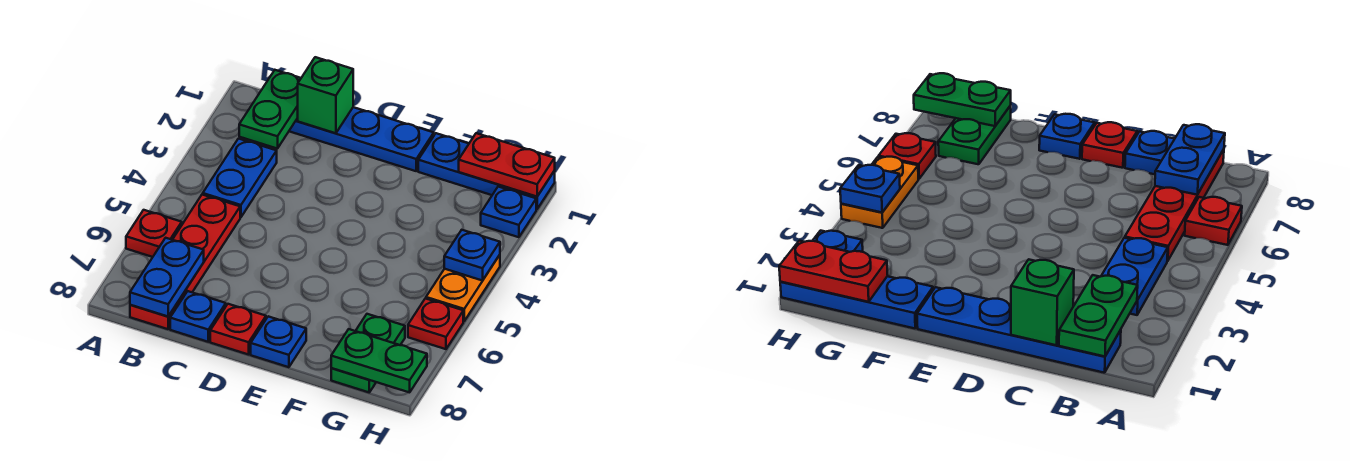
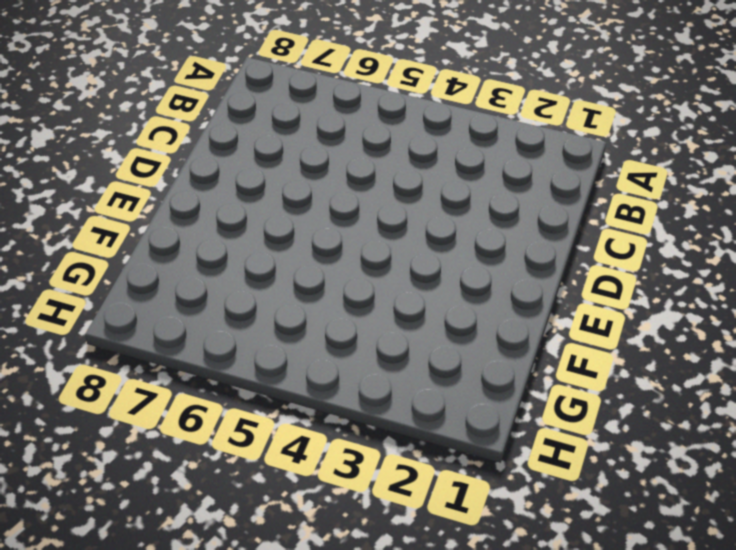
none -> red 1x1 plate [126,210,182,257]
none -> blue 1x4 plate [289,107,434,171]
none -> blue 1x2 plate [203,139,277,217]

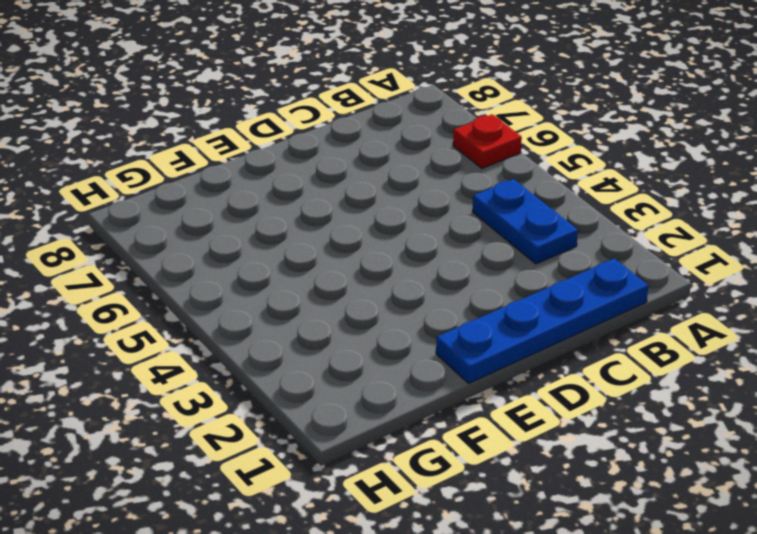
none -> red 1x4 plate [130,194,240,329]
none -> blue 1x1 plate [170,291,226,342]
none -> red 1x1 plate [210,304,266,355]

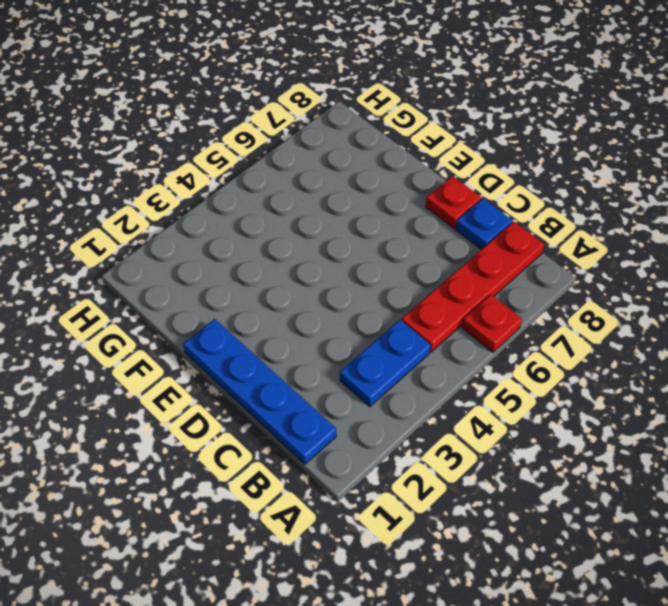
none -> blue 1x1 plate [251,316,306,367]
none -> blue 1x3 plate [418,133,555,209]
none -> green 1x2 plate [331,314,405,392]

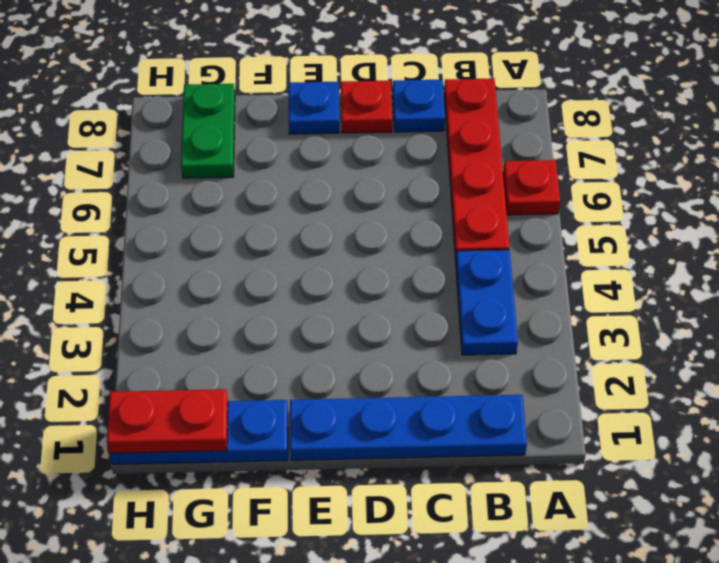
none -> blue 1x1 plate [481,187,536,237]
none -> orange 1x2 plate [426,255,500,321]
none -> red 1x1 plate [408,298,463,349]

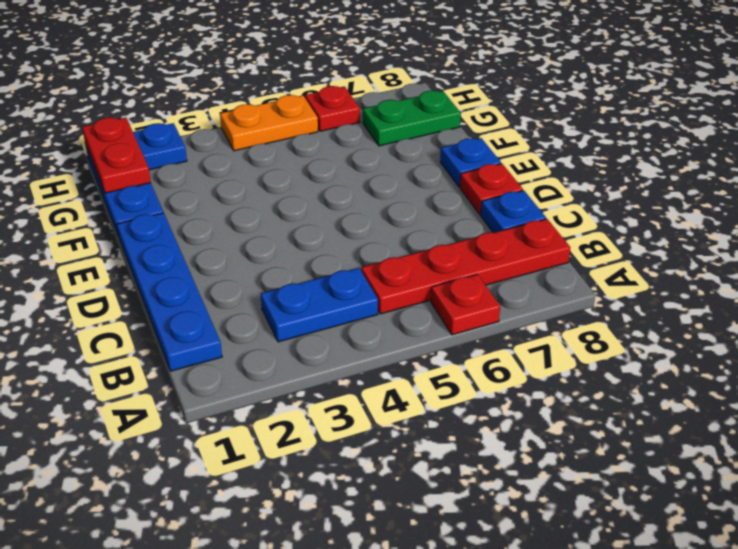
none -> green 1x2 plate [239,70,301,149]
none -> blue 1x2 plate [130,238,204,317]
none -> green 1x1 brick [298,57,353,133]

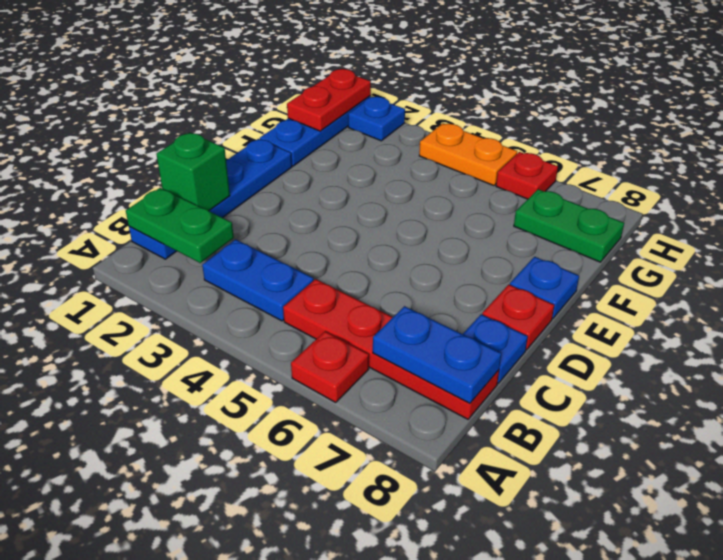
none -> green 1x2 plate [331,329,427,392]
none -> blue 1x1 plate [444,230,500,281]

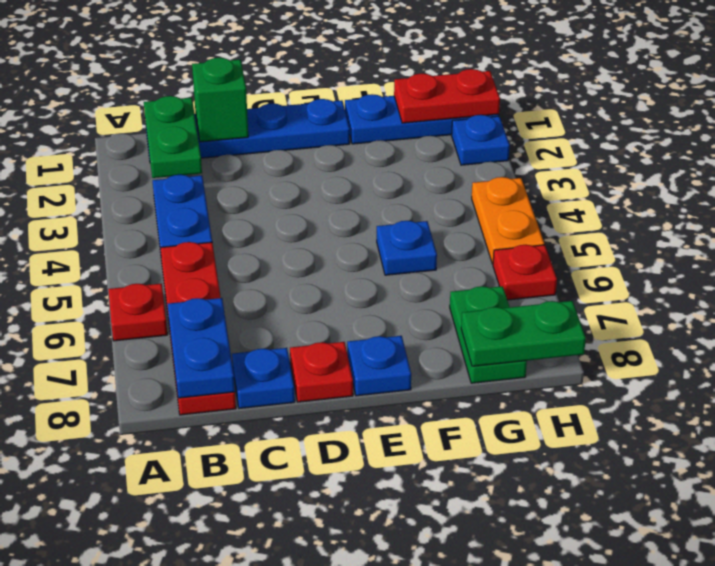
blue 1x1 plate [377,221,437,275] -> blue 1x1 plate moved to [444,230,500,281]

